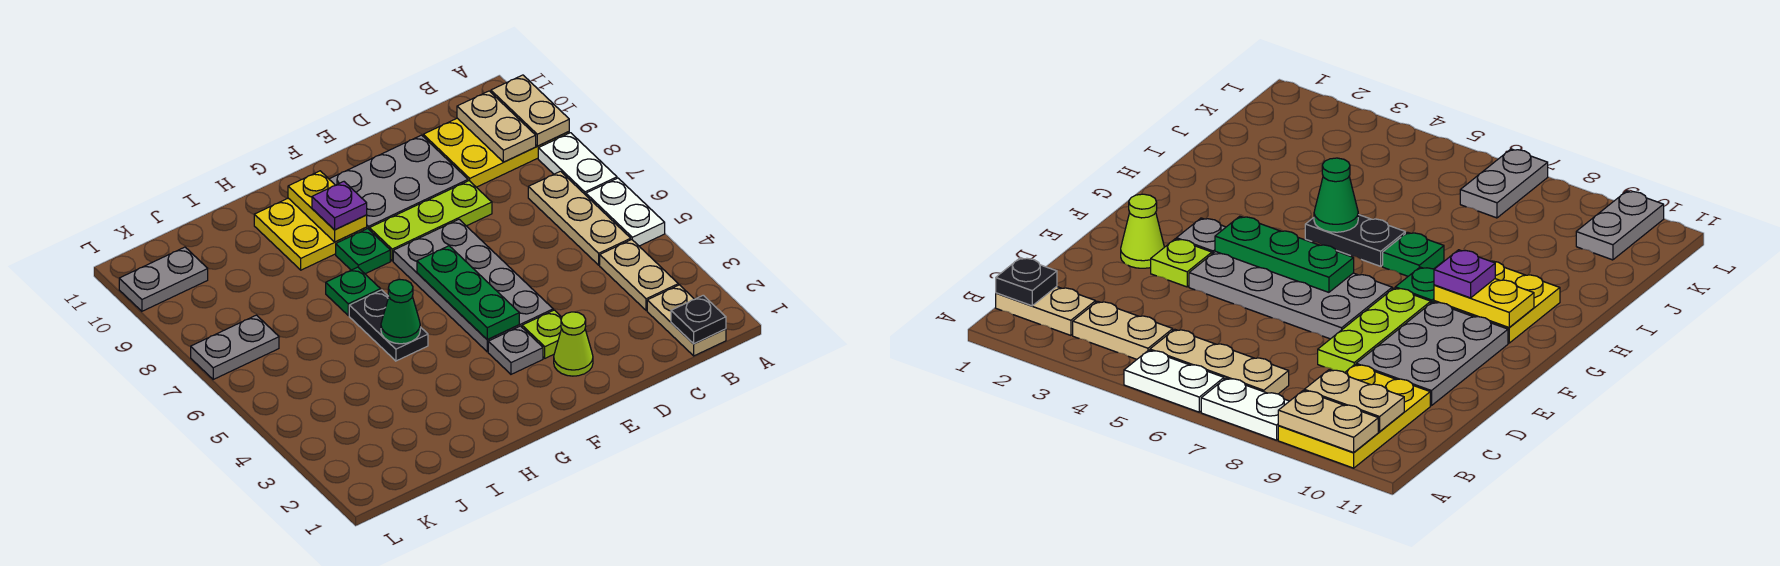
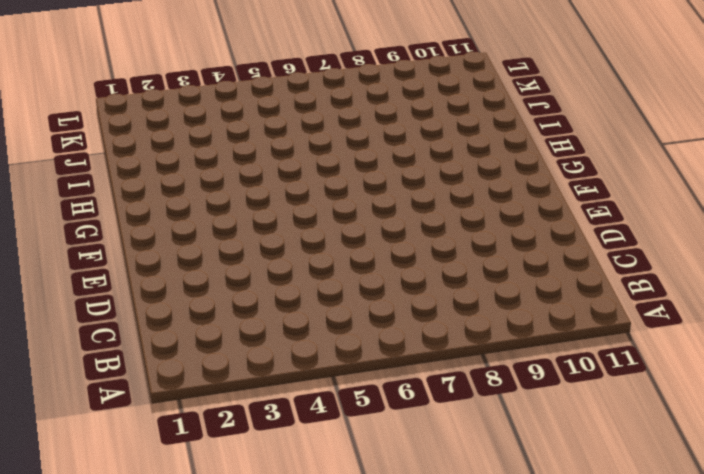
none -> white 1x2 plate [586,178,665,246]
none -> white 1x2 plate [538,133,617,195]
none -> yellow 2x3 plate [423,118,569,187]

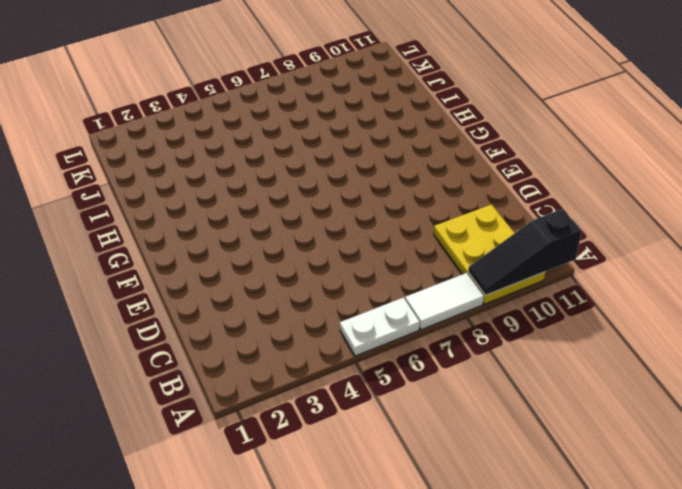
white 1x2 tile [405,273,484,330] -> white 1x2 plate [538,133,617,195]
black 1x3 slope [468,209,582,295] -> tan 1x2 plate [491,75,569,146]
none -> tan 1x2 plate [647,285,726,356]
none -> tan 1x2 plate [600,240,678,311]
none -> tan 1x3 plate [528,171,631,265]

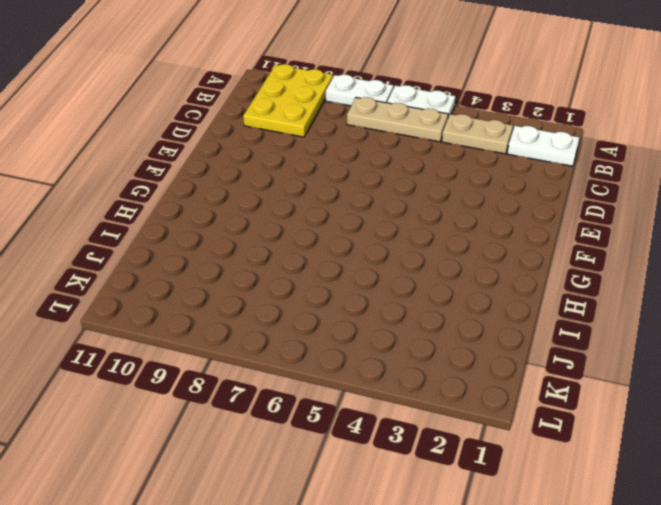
white 1x2 plate [508,126,579,166] -> tan 1x2 plate [647,285,726,356]
none -> lime 1x3 plate [369,181,492,261]
none -> grey 2x3 plate [329,135,468,229]
none -> lime 1x1 cone [554,312,593,376]

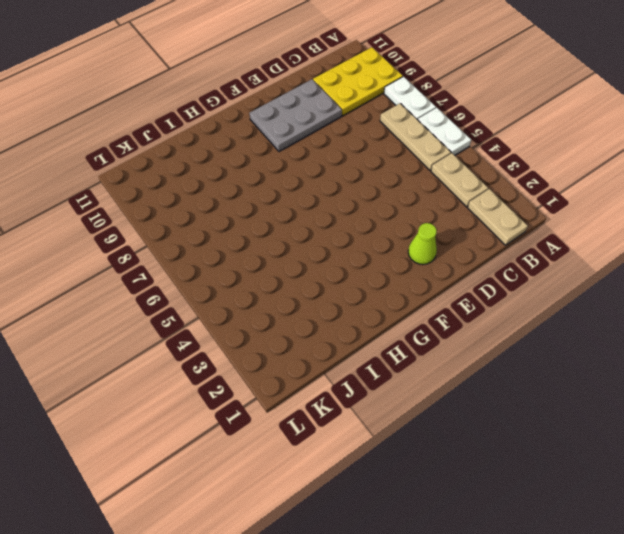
none -> lime 1x3 plate [369,181,492,261]
none -> lime 1x1 plate [522,310,562,358]
none -> grey 2x4 plate [393,219,553,352]

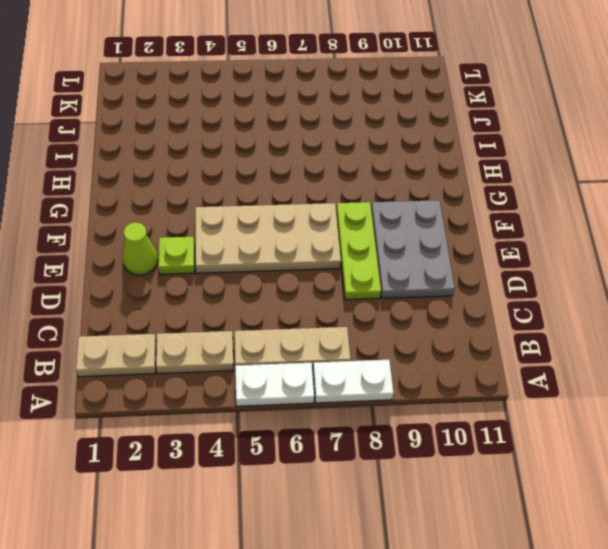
tan 2x4 plate [195,203,341,273] -> grey 2x4 plate [393,219,553,352]
none -> yellow 2x3 plate [423,118,569,187]
none -> grey 1x1 plate [488,326,543,374]
none -> green 1x1 plate [336,229,390,274]

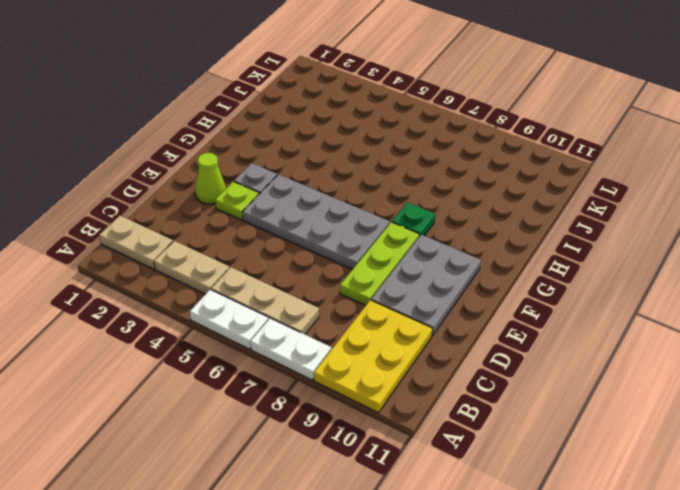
none -> yellow 2x2 plate [254,198,367,270]
none -> black 1x2 plate [349,290,428,361]
none -> green 1x1 plate [326,267,380,316]

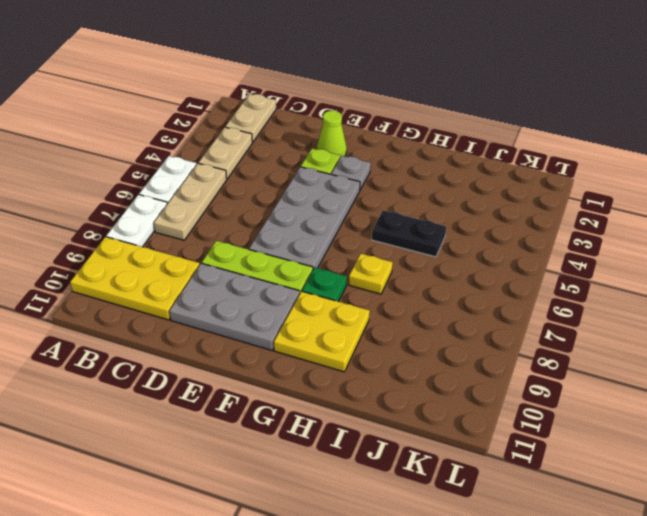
black 1x2 plate [372,210,446,257] -> black 1x2 plate turned to [349,290,428,361]
yellow 1x1 plate [349,254,393,294] -> green 1x1 plate [326,267,380,316]
none -> grey 1x2 plate [191,315,279,379]
none -> grey 1x2 plate [119,247,208,311]
none -> tan 1x2 plate [491,75,569,146]

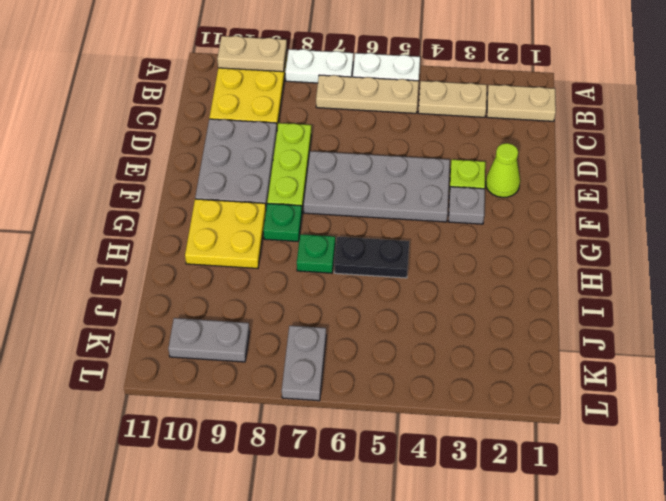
grey 1x2 plate [168,318,249,362] -> grey 1x2 plate turned to [119,247,208,311]
none -> black 1x1 plate [671,295,726,344]
none -> tan 1x2 plate [457,91,536,162]
none -> green 1x3 plate [417,246,519,340]

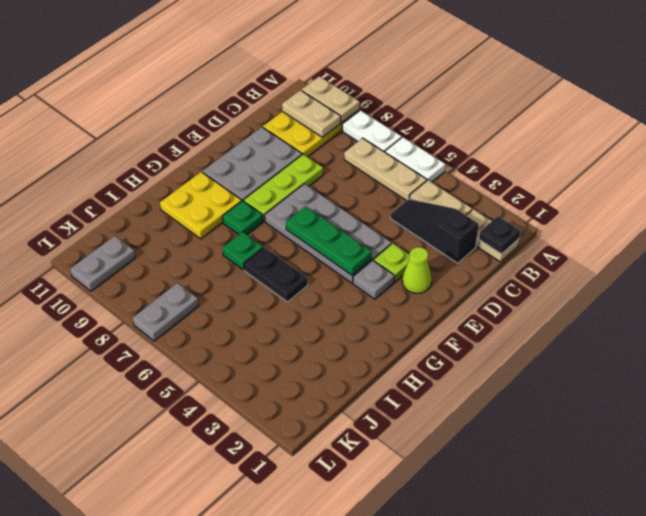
black 1x3 slope [390,199,479,263] -> none
none -> yellow 1x2 plate [288,171,367,242]
none -> green 1x1 cone [381,279,420,344]
none -> purple 1x1 plate [312,182,367,230]

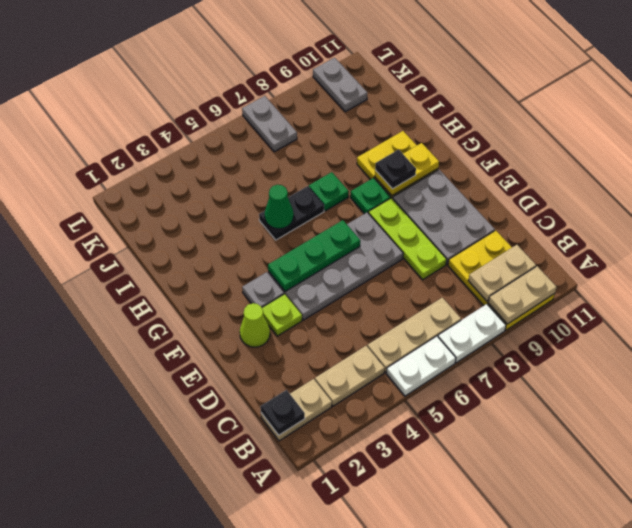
black 1x1 plate [375,150,416,189] -> purple 1x1 plate [312,182,367,230]

